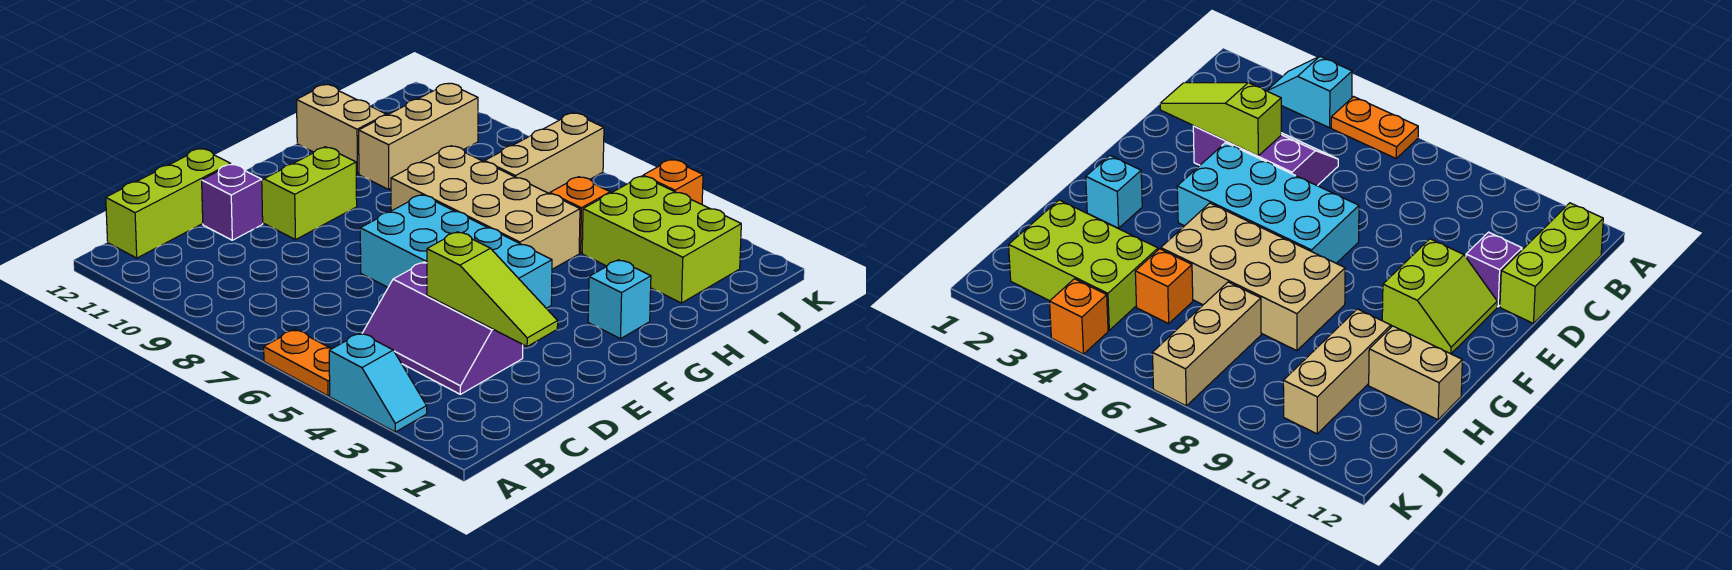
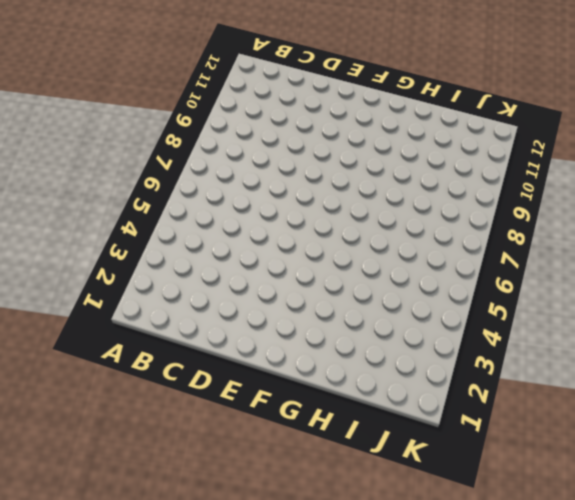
none -> cyan 1x2 slope [329,333,427,432]
none -> orange 1x2 plate [264,330,332,396]
none -> lime 1x3 brick [106,149,231,258]

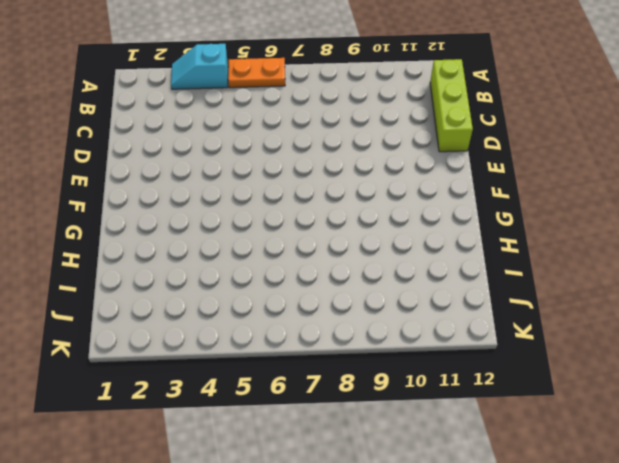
none -> purple 2x3 slope [362,262,523,394]
none -> purple 1x1 brick [202,165,263,240]
none -> cyan 2x4 brick [360,195,552,308]

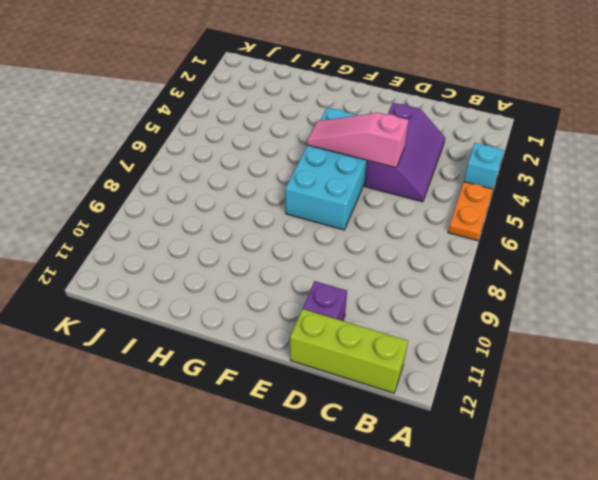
pink 1x3 slope [307,113,408,168] -> none
none -> lime 2x2 slope [262,147,357,240]
none -> cyan 1x1 brick [588,260,651,339]
none -> tan 2x4 brick [391,146,580,269]

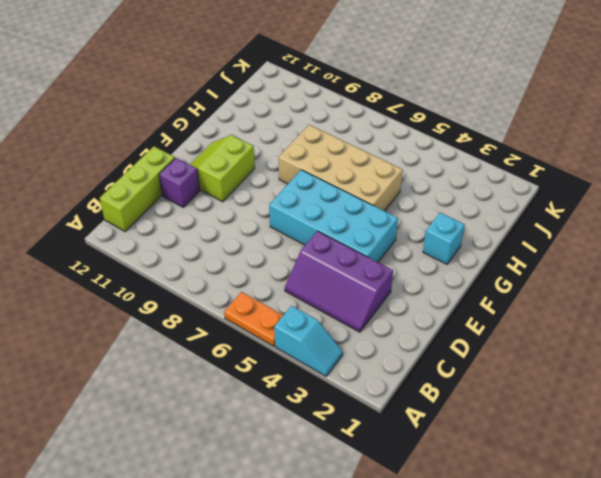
none -> tan 1x3 brick [359,83,478,190]
none -> tan 1x2 brick [297,85,386,174]
none -> lime 2x3 brick [582,176,741,303]

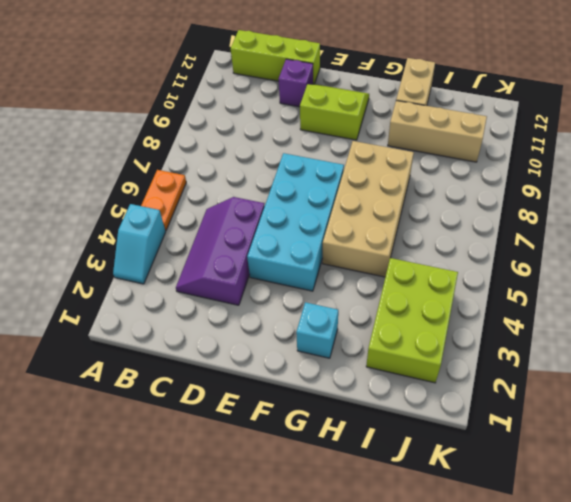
none -> orange 1x1 brick [550,177,610,253]
none -> tan 1x3 brick [485,113,604,194]
none -> orange 1x1 brick [643,159,703,204]

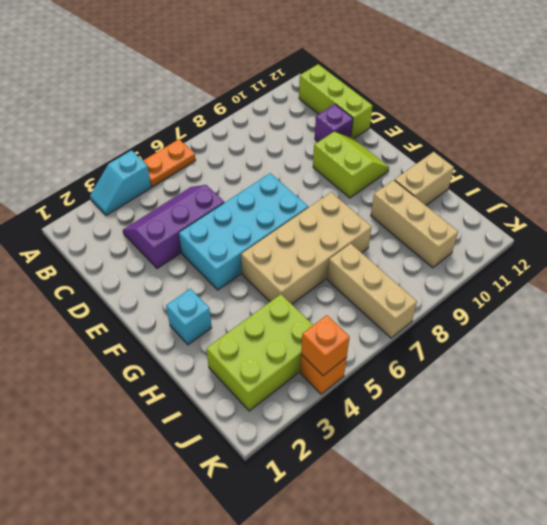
orange 1x1 brick [301,315,350,376] -> orange 1x1 brick moved to [550,177,610,253]
none -> lime 1x3 slope [427,232,558,347]

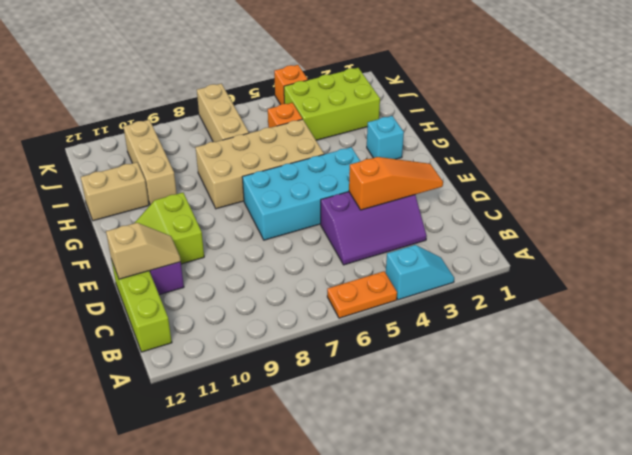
orange 1x3 slope [349,157,443,210] -> lime 1x3 slope [427,232,558,347]
tan 1x2 slope [106,223,181,279] -> none

